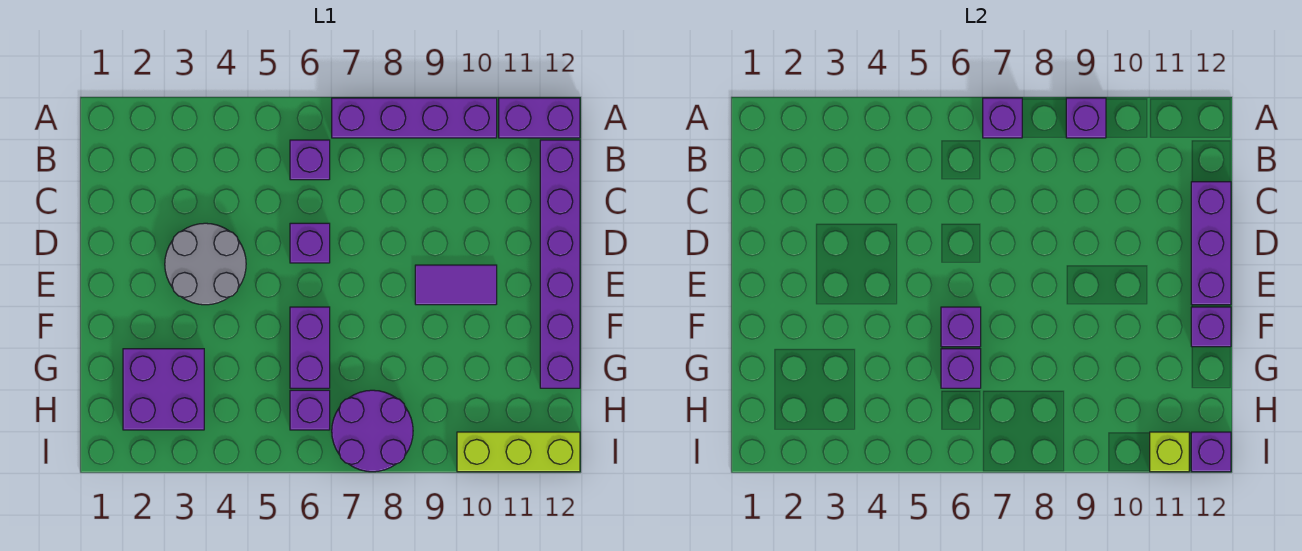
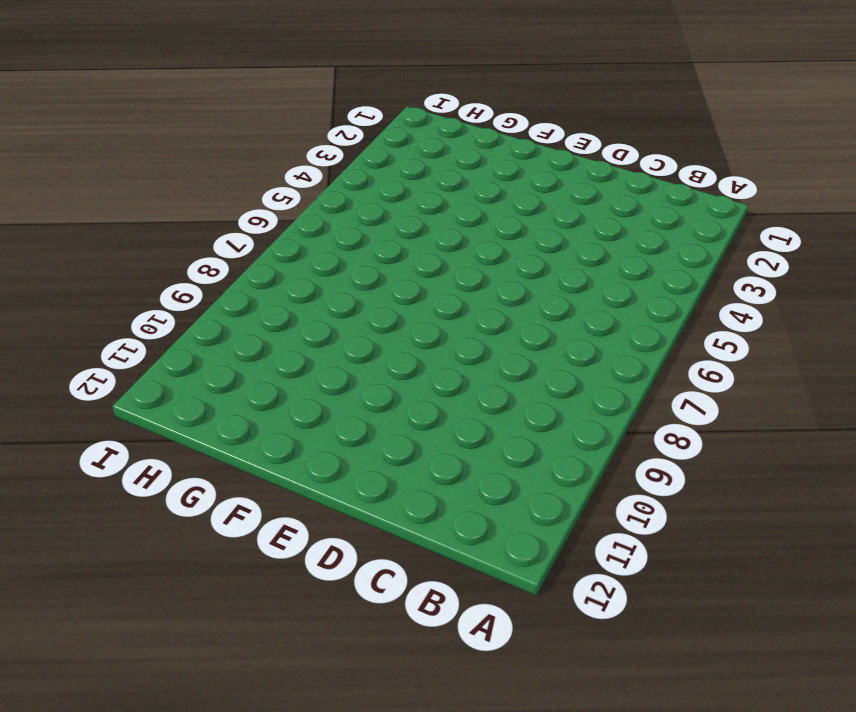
none -> purple 1x4 brick [332,98,497,138]
none -> purple 1x2 brick [499,98,580,138]
none -> purple 1x1 brick [290,140,330,180]

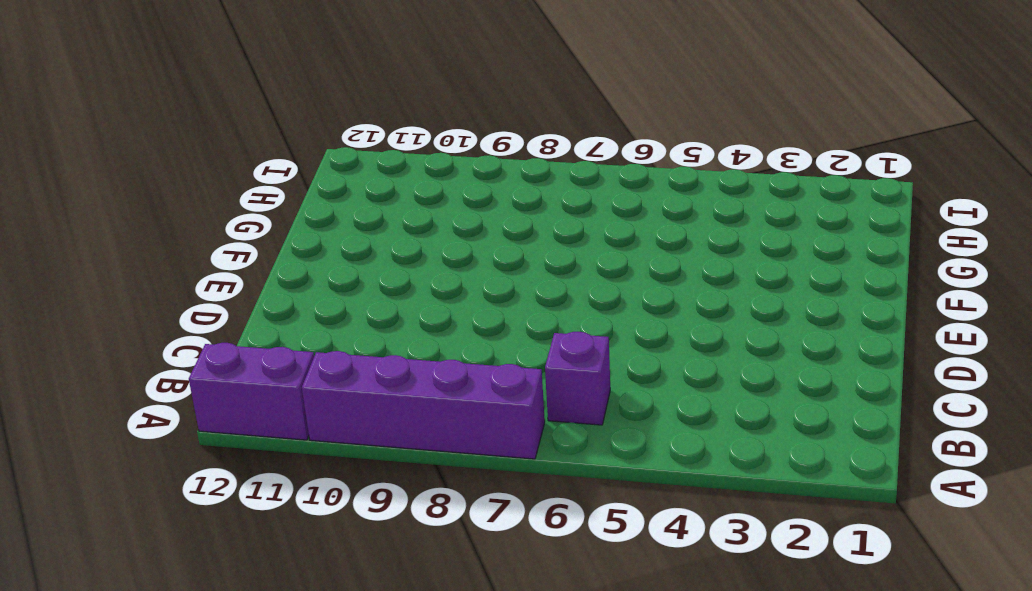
none -> purple 1x6 brick [540,140,580,388]
none -> grey 2x2 round brick [165,223,246,305]
none -> purple 1x1 brick [290,223,330,263]

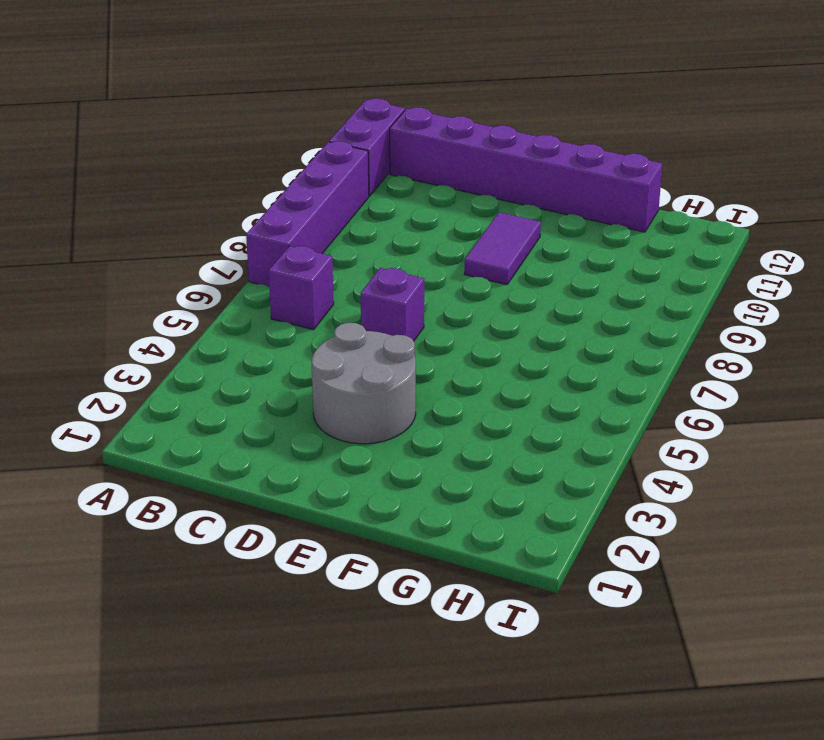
none -> purple 1x2 brick [290,307,330,388]
none -> purple 2x2 brick [123,349,204,430]
none -> purple 1x1 brick [290,390,330,430]

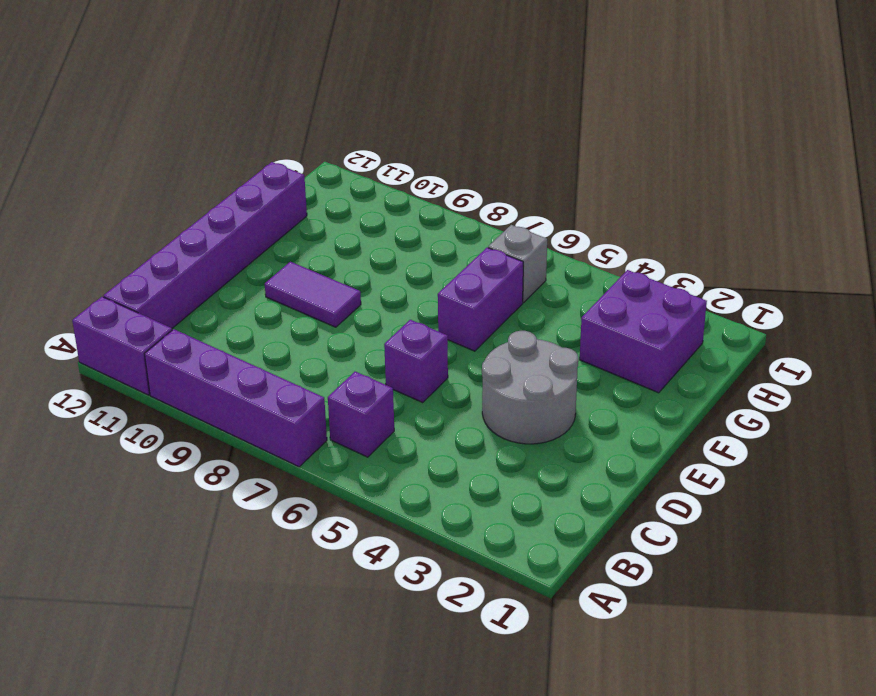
grey 1x1 brick [488,225,547,303] -> purple 1x1 brick [290,390,330,430]
none -> purple 2x2 round brick [332,390,413,472]
none -> lime 1x3 brick [457,432,580,472]
none -> purple 1x1 brick [983,98,1022,138]

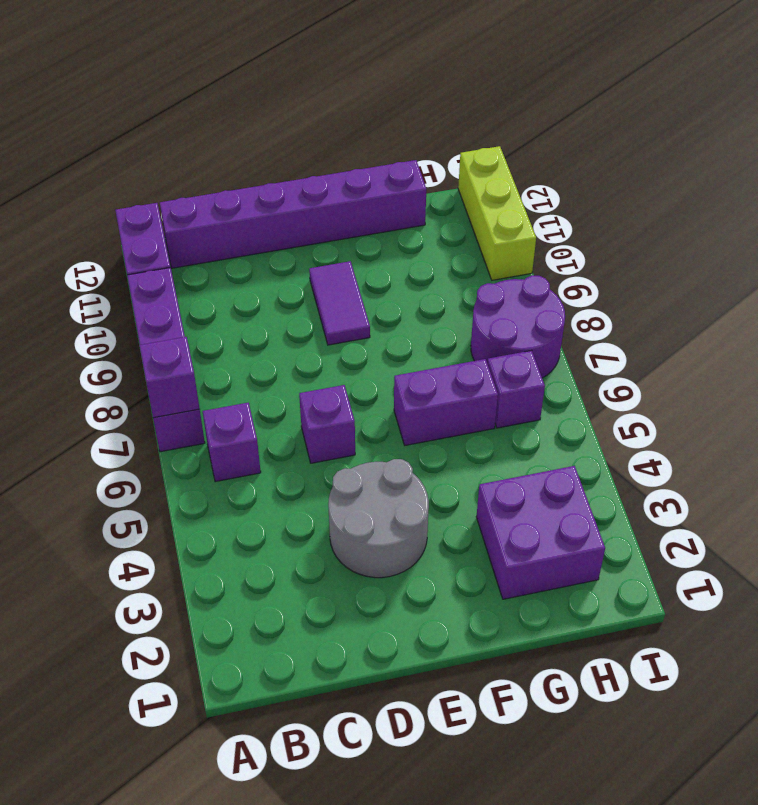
none -> purple 1x1 brick [1066,98,1106,138]
none -> purple 1x3 brick [1191,182,1231,305]
none -> purple 1x1 brick [941,307,981,347]

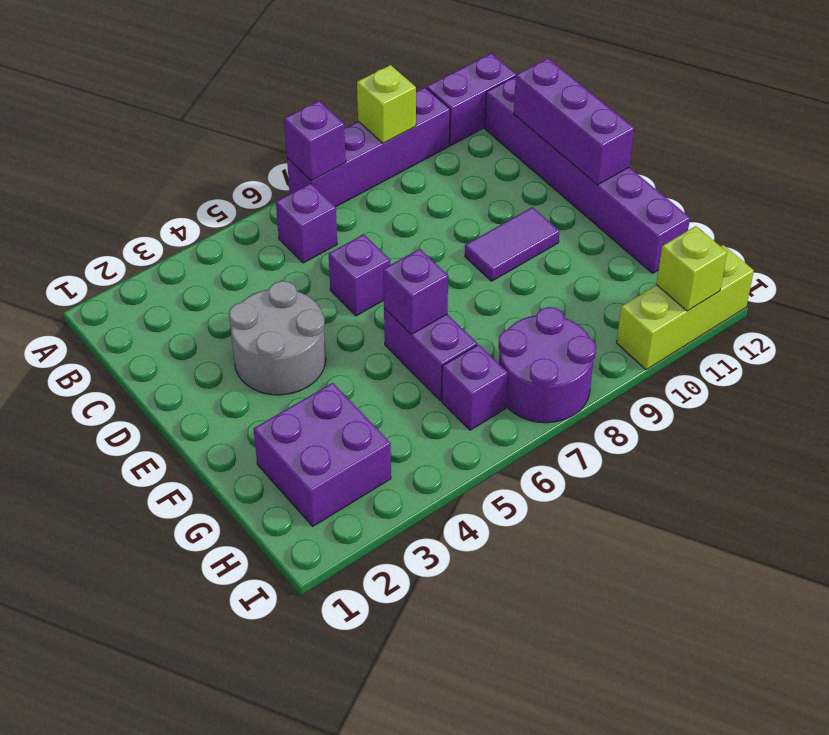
lime 1x1 brick [357,65,416,143] -> purple 1x1 brick [1066,98,1106,138]
none -> purple 1x1 brick [1191,307,1231,347]
none -> purple 1x1 brick [941,349,981,388]
none -> purple 1x1 brick [1191,432,1231,472]

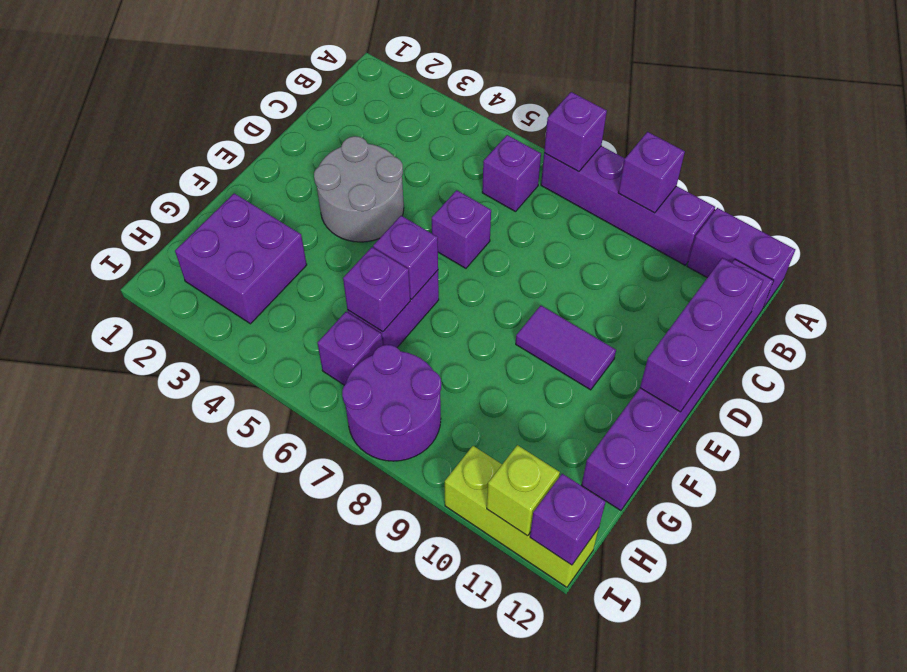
none -> purple 1x1 brick [1191,307,1231,347]

